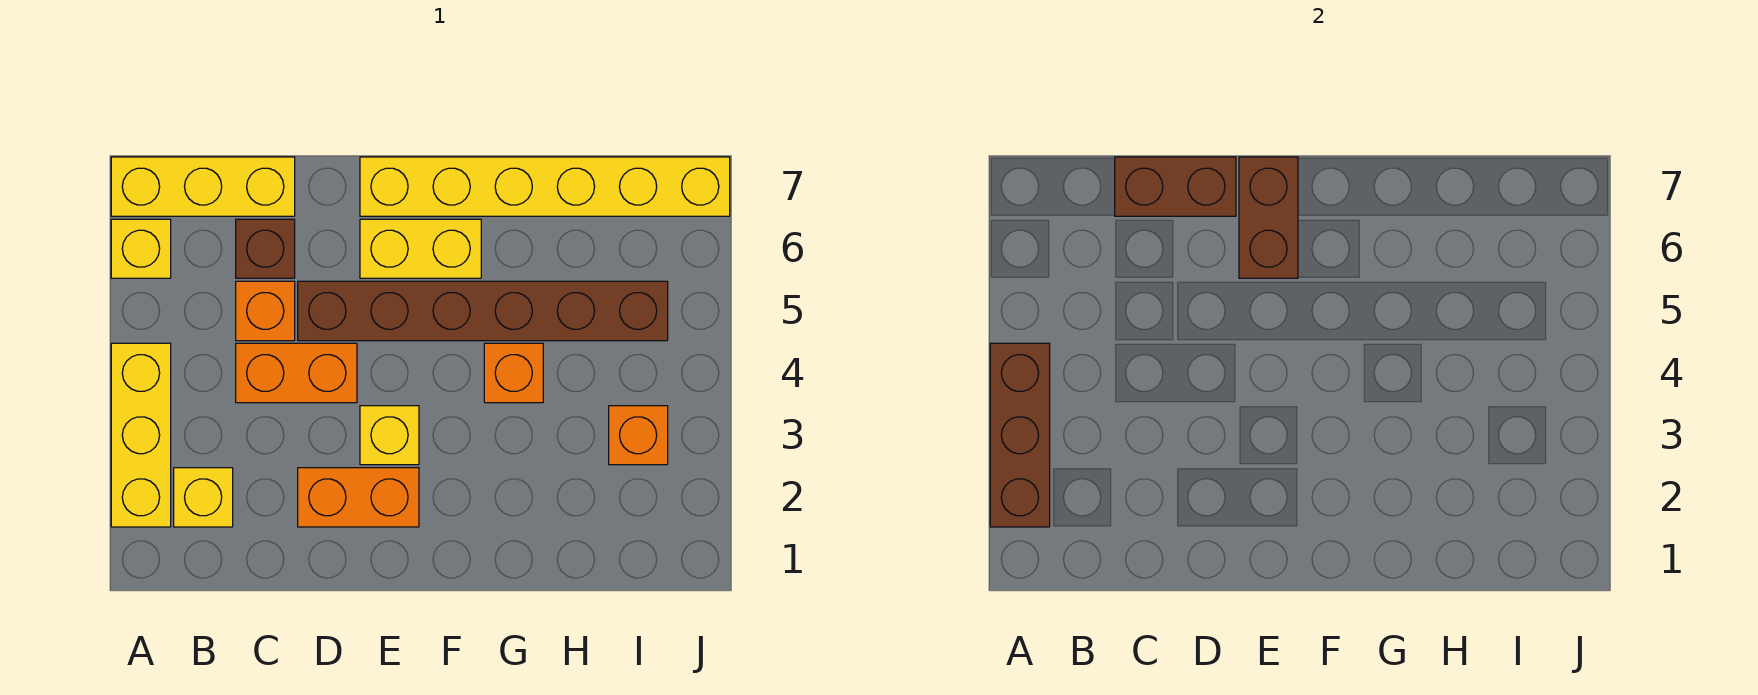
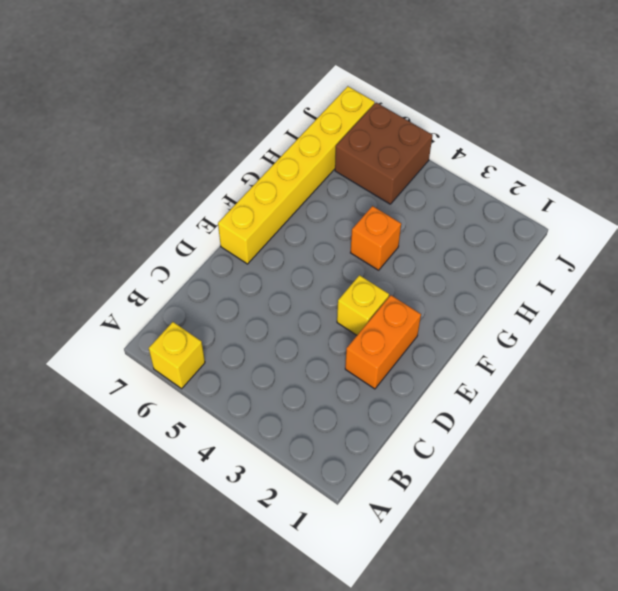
brown 2x2 brick [335,103,433,204] -> brown 1x6 brick [298,281,668,341]
none -> yellow 1x3 brick [111,343,171,527]
none -> yellow 1x3 brick [111,157,295,216]
none -> yellow 1x1 brick [174,468,233,527]

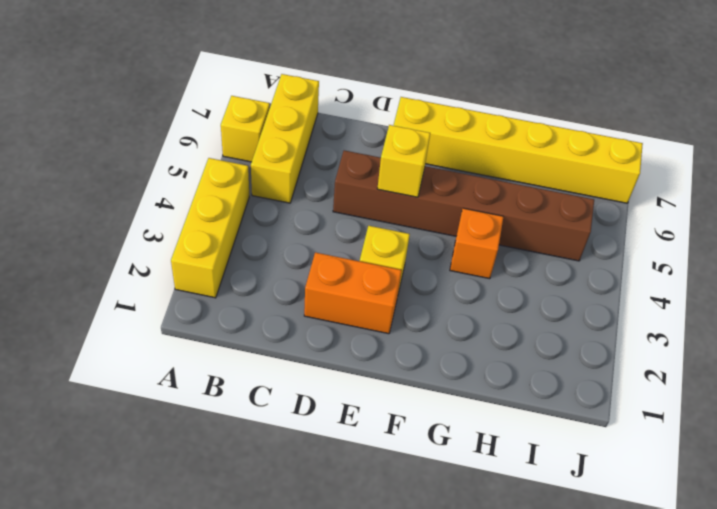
yellow 1x3 brick [251,74,319,203] -> yellow 1x3 brick turned to [111,157,295,216]
yellow 1x1 brick [377,125,430,197] -> yellow 1x1 brick moved to [174,468,233,527]
none -> orange 1x2 brick [236,343,357,403]
none -> orange 1x1 brick [236,281,295,341]
none -> brown 1x1 brick [236,219,295,278]

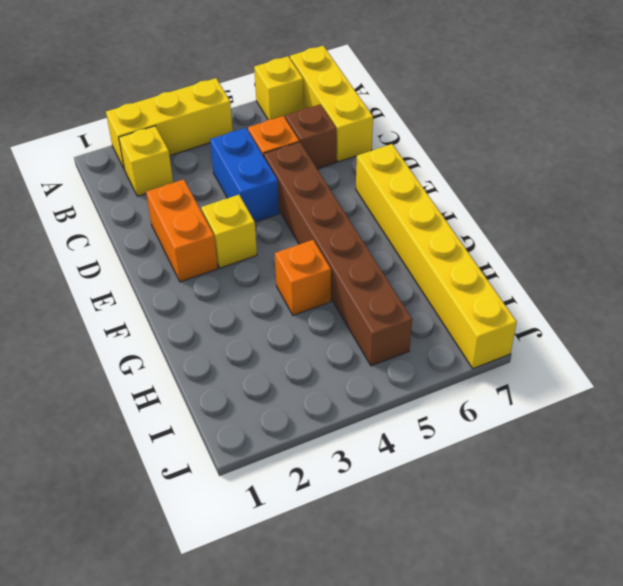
blue 1x2 brick [210,128,279,222] -> orange 1x2 brick [236,343,357,403]
none -> yellow 1x2 brick [360,219,481,278]
none -> orange 1x1 brick [609,406,668,465]
none -> brown 1x3 brick [990,343,1050,527]

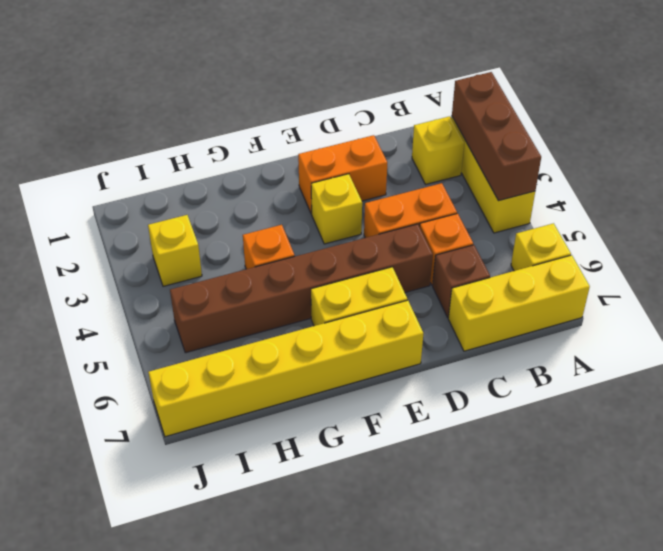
yellow 1x1 brick [148,215,202,286] -> orange 1x1 brick [609,406,668,465]
none -> brown 1x2 brick [1115,157,1236,216]
none -> brown 1x2 brick [1239,157,1298,278]

